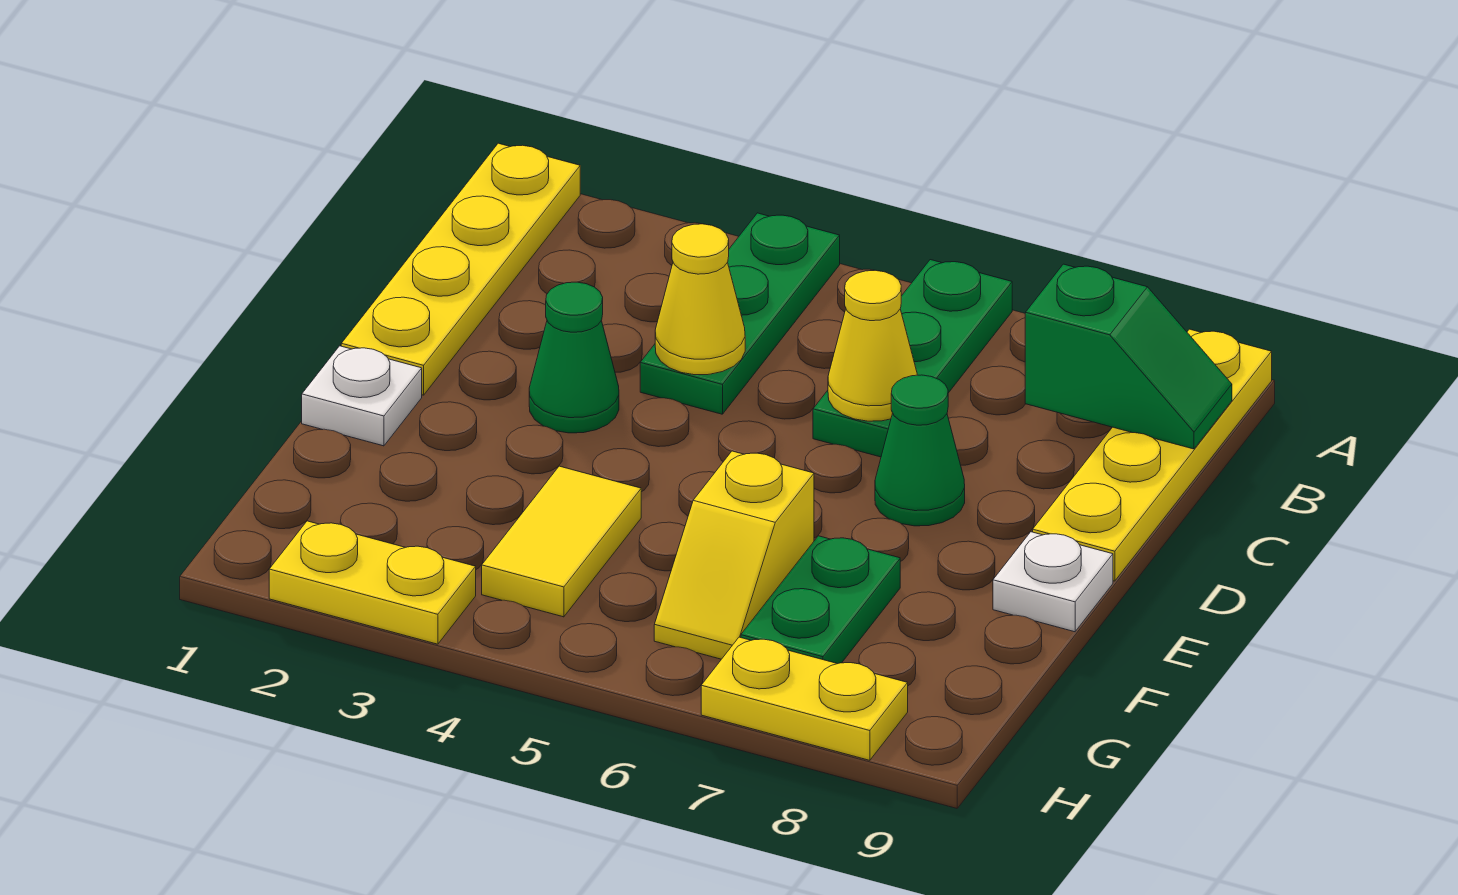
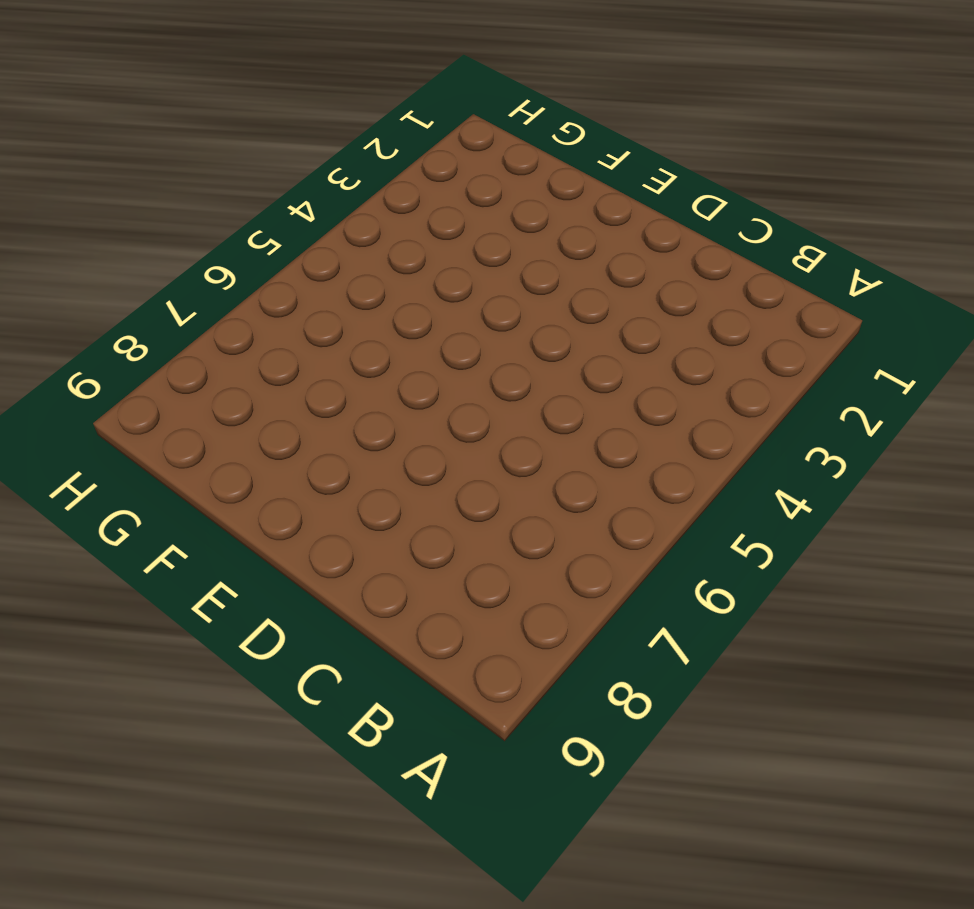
none -> yellow 1x4 plate [341,143,580,395]
none -> green 1x3 plate [640,213,840,414]
none -> green 1x3 plate [813,260,1012,457]

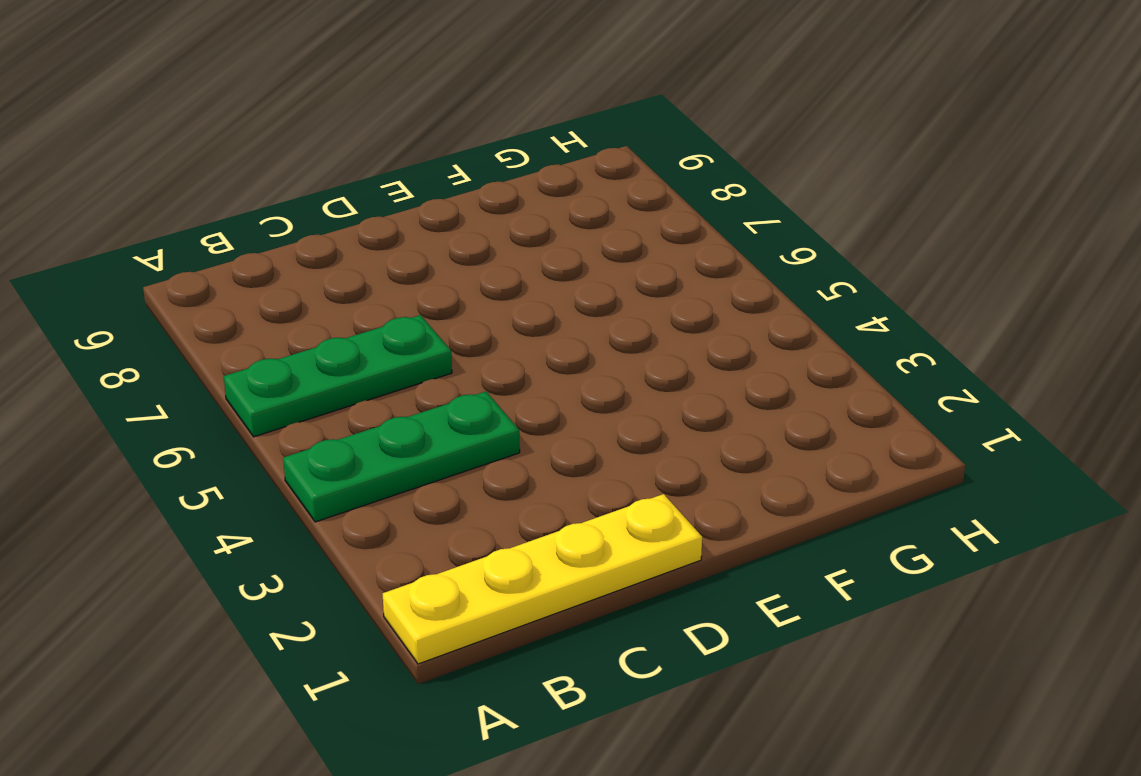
none -> yellow 1x4 plate [1033,329,1272,581]
none -> green 1x1 cone [529,282,619,433]
none -> green 1x1 cone [875,375,965,526]

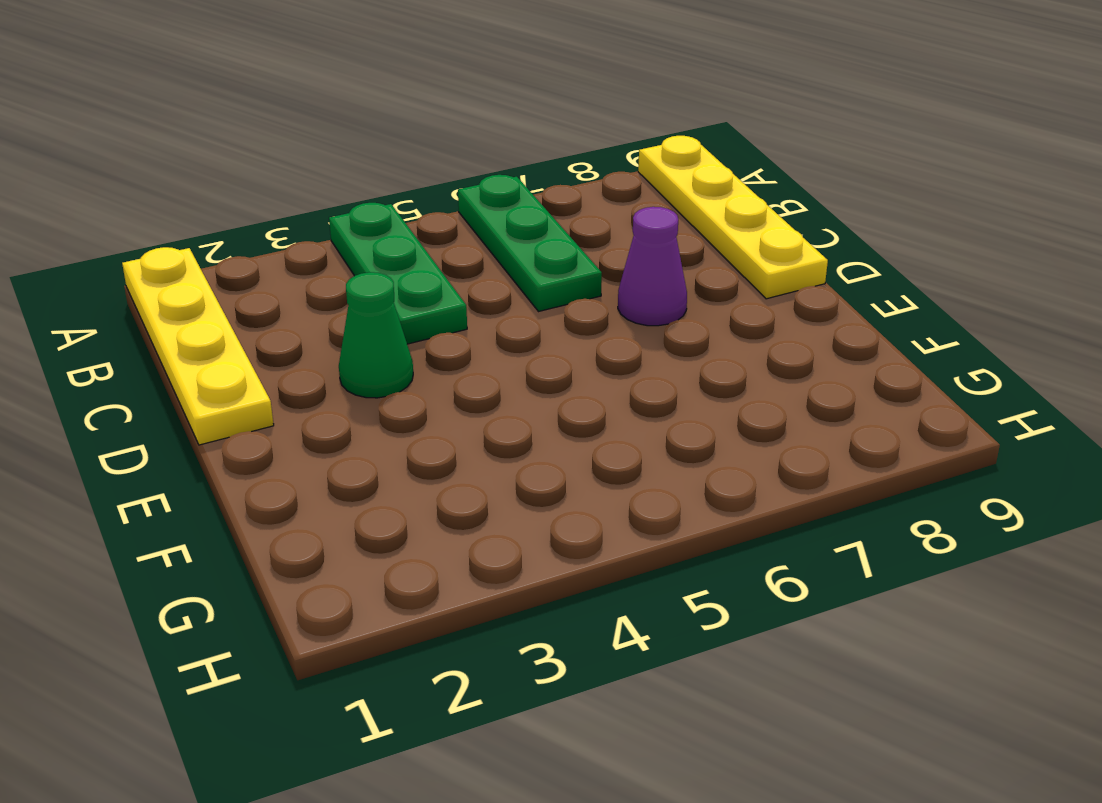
purple 1x1 cone [618,207,687,326] -> green 1x1 cone [875,375,965,526]
none -> white 1x1 plate [302,346,422,446]
none -> white 1x1 plate [993,532,1113,632]
none -> yellow 1x2 tile [482,466,641,617]

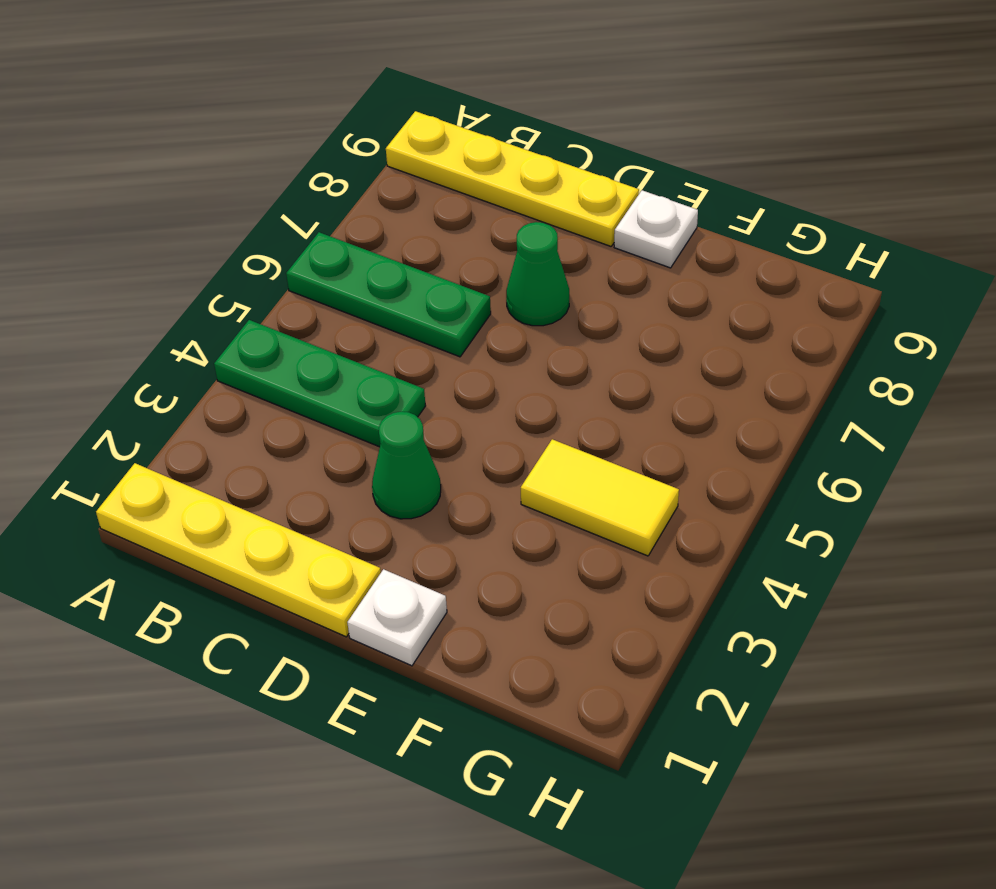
none -> yellow 1x2 slope [654,451,814,659]
none -> green 1x2 plate [741,536,900,664]
none -> yellow 1x2 plate [269,521,476,644]

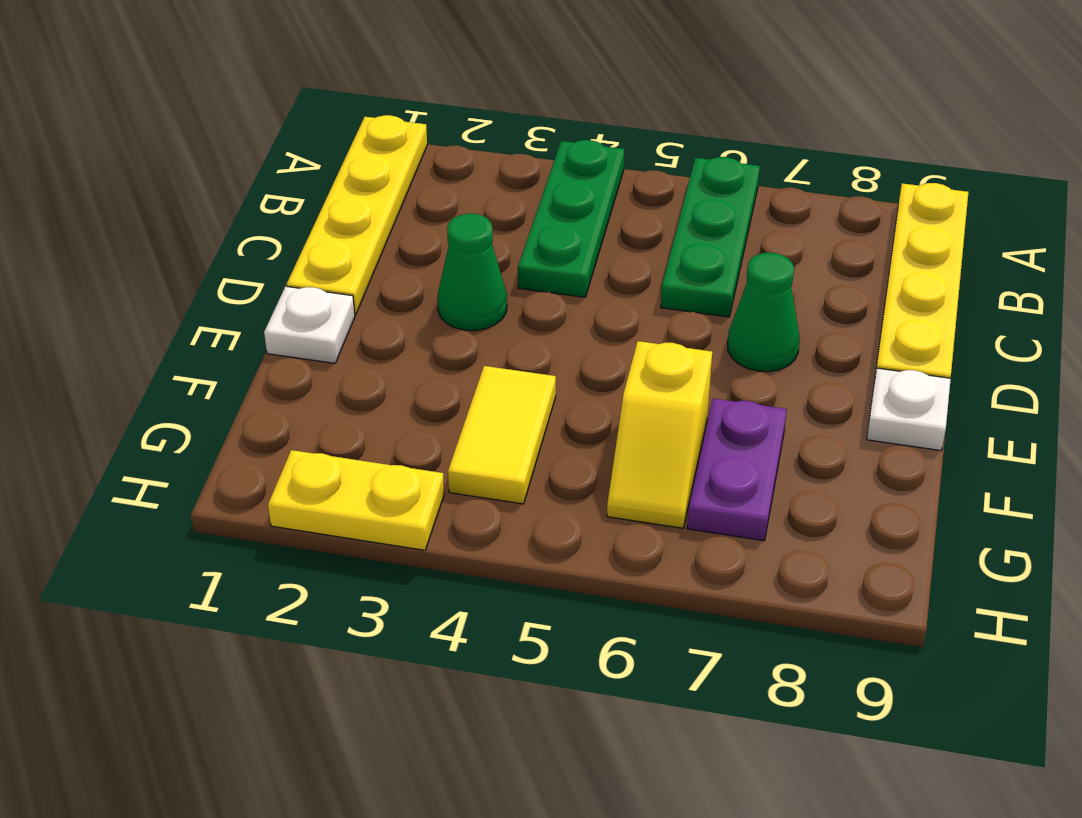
purple 1x2 plate [687,398,787,541] -> green 1x2 plate [741,536,900,664]
none -> yellow 1x2 plate [701,637,908,760]
none -> green 1x2 slope [1025,264,1232,449]
none -> yellow 1x1 cone [655,224,745,375]

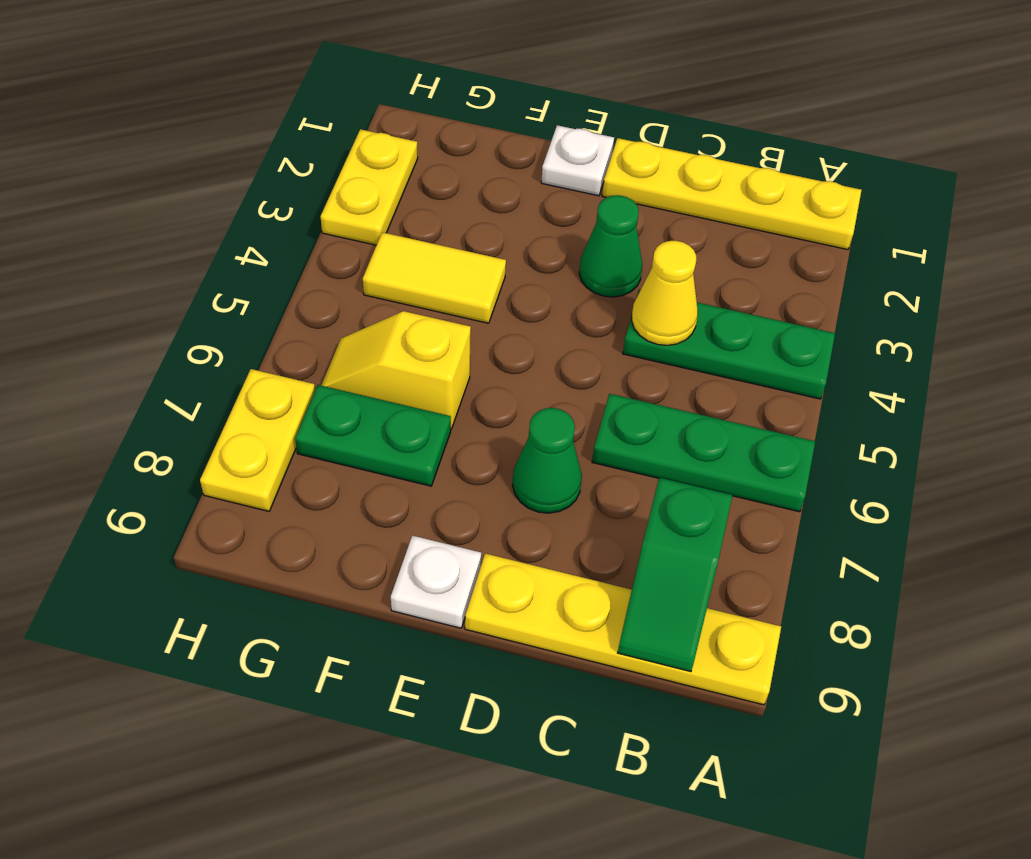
none -> yellow 1x1 cone [828,270,917,421]

